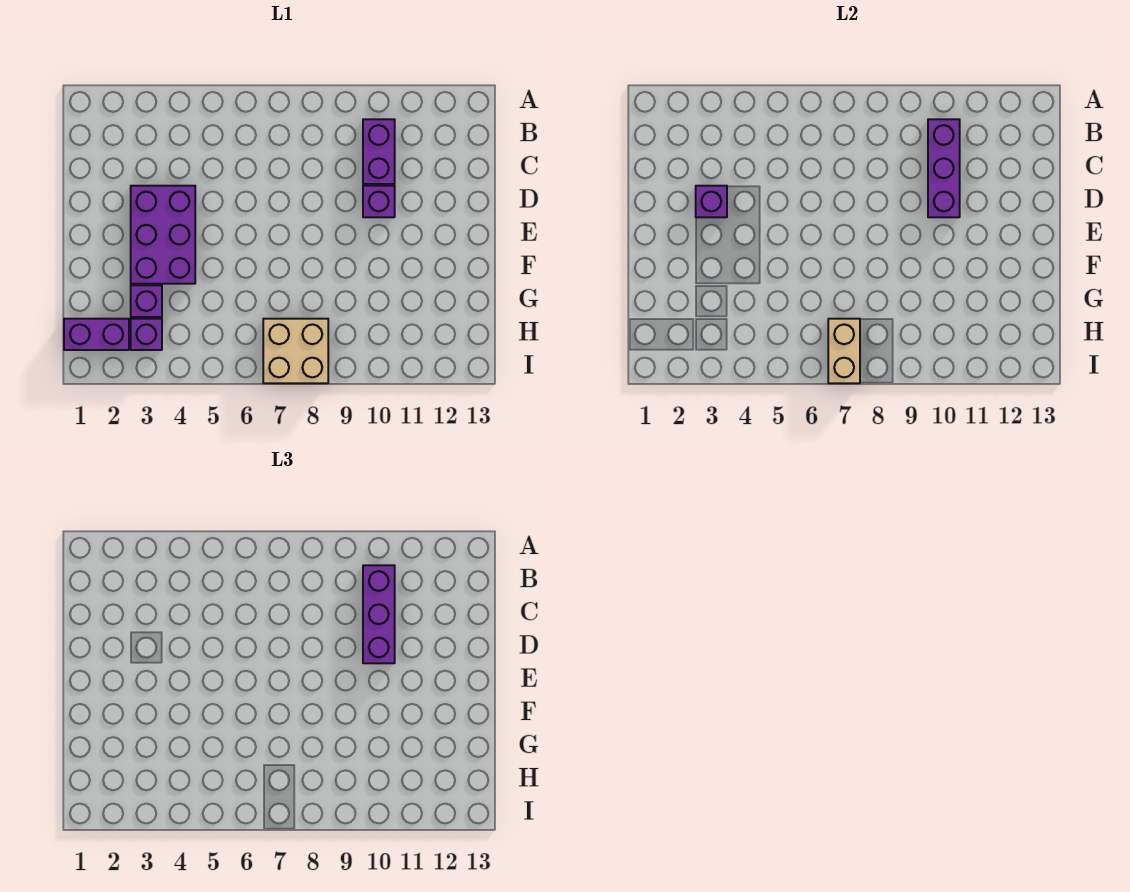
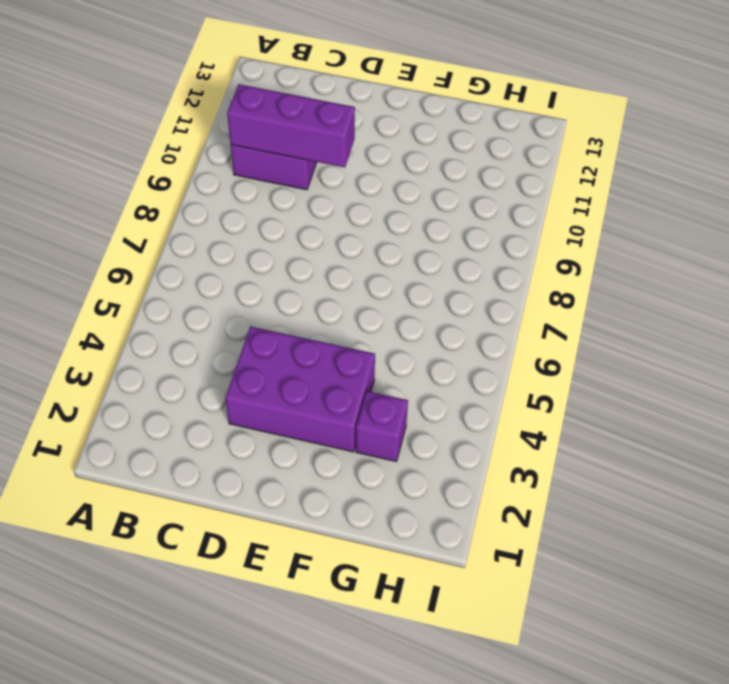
none -> purple 1x1 brick [363,186,395,217]
none -> purple 1x2 brick [64,319,129,350]

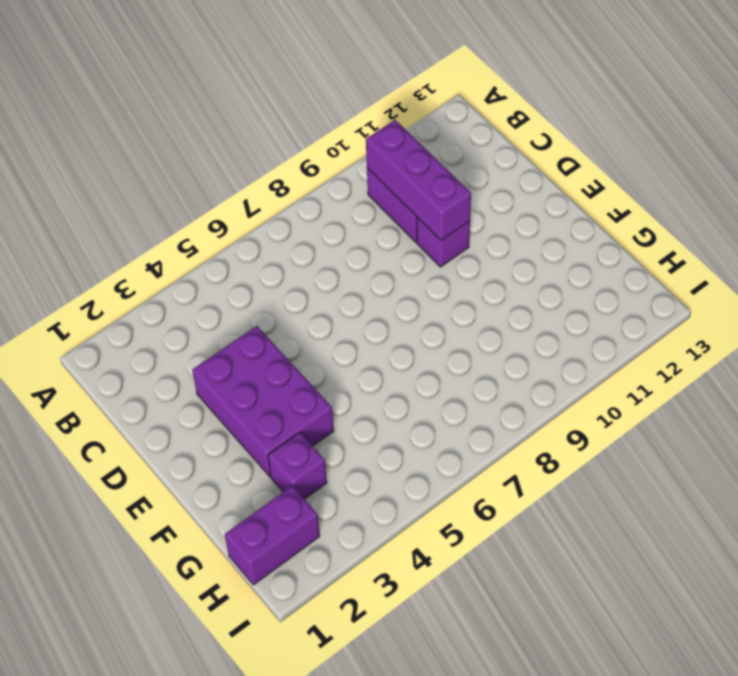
none -> purple 1x1 brick [131,319,162,350]
none -> tan 2x2 brick [263,319,328,383]

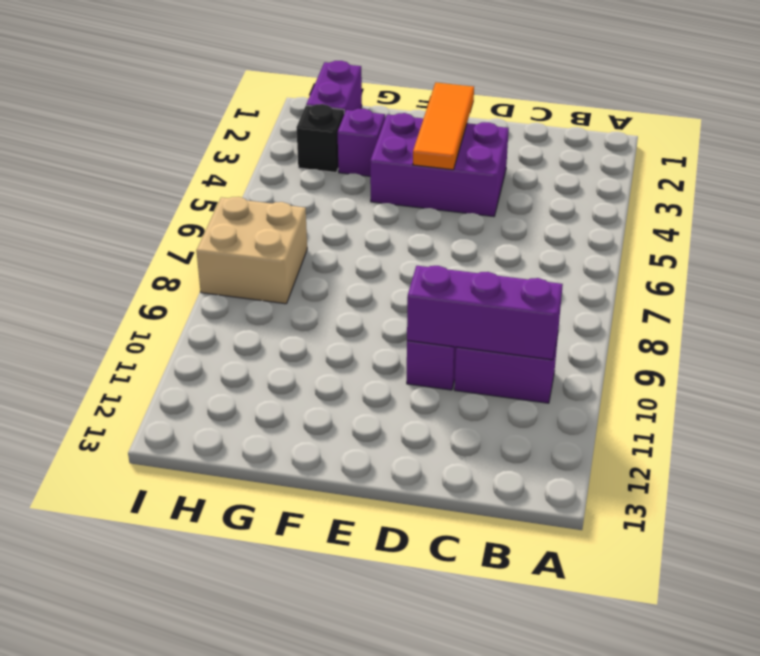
orange 1x3 tile [413,83,474,170] -> none
black 1x1 brick [297,104,344,172] -> purple 1x1 brick [131,319,162,350]
none -> purple 1x1 brick [696,186,727,217]
none -> tan 1x2 brick [828,319,860,383]

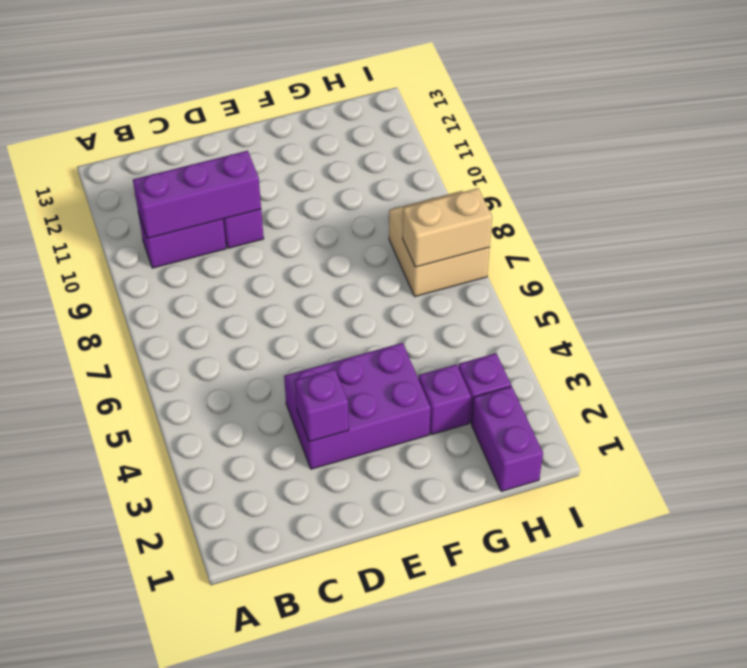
none -> purple 1x3 brick [363,565,395,663]

